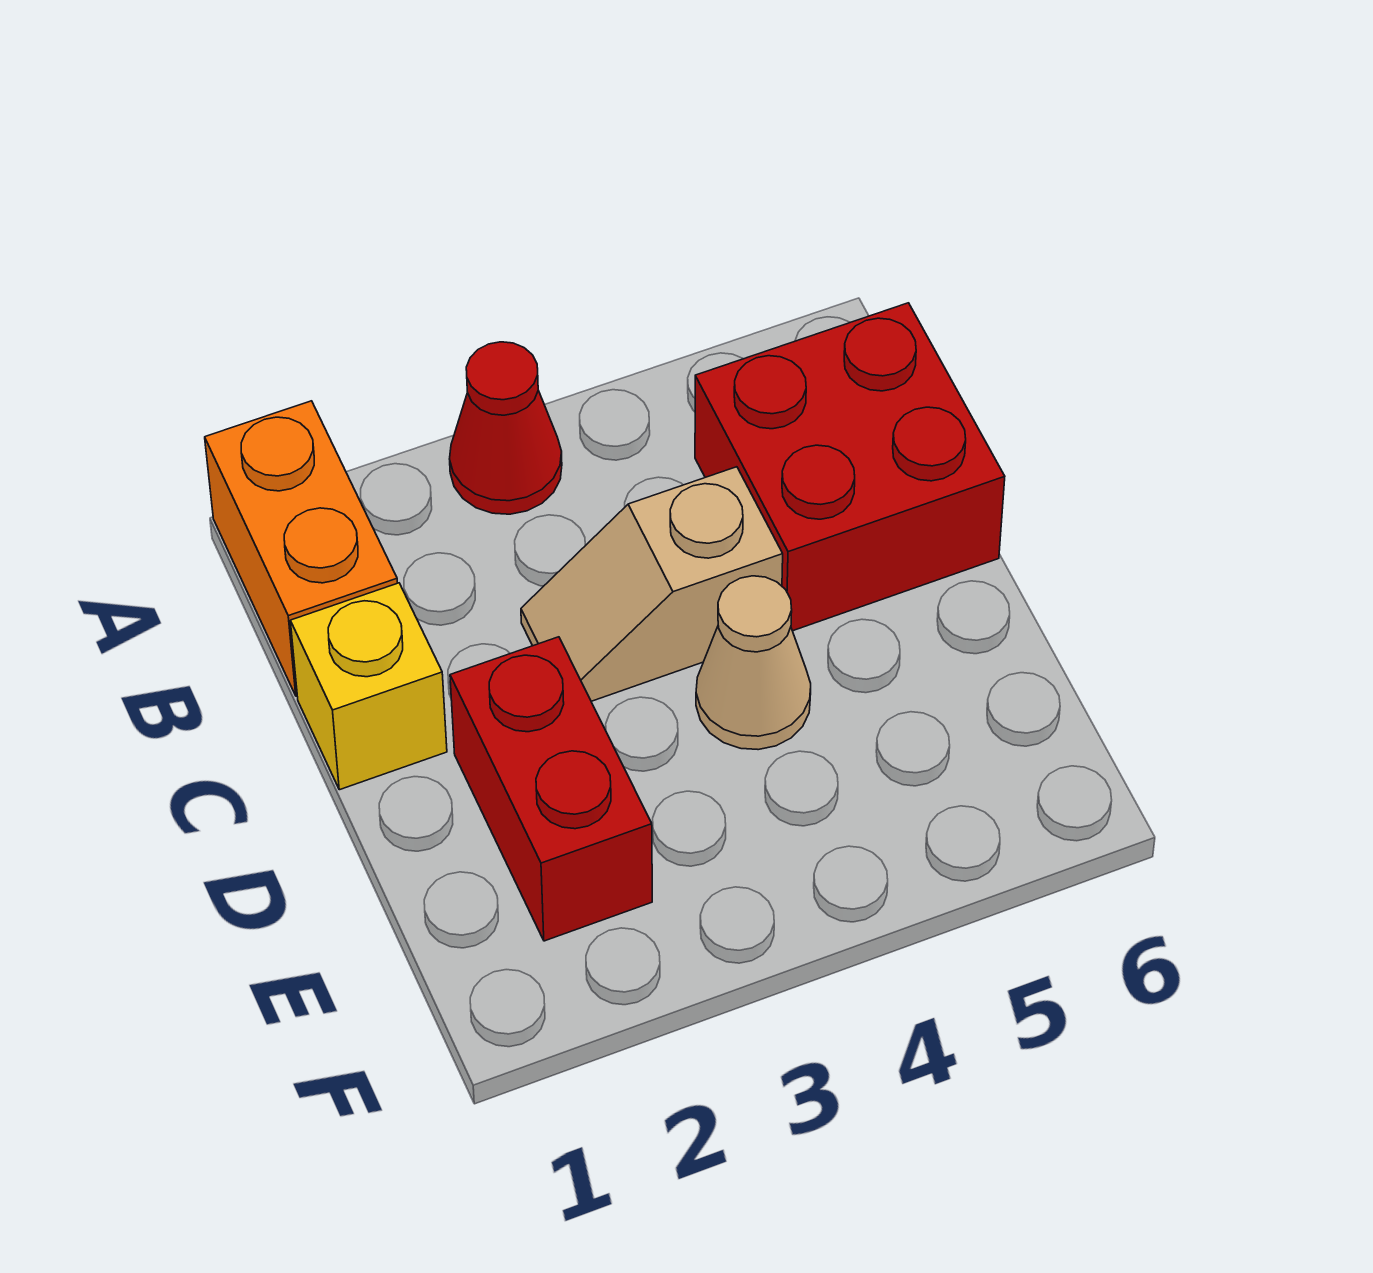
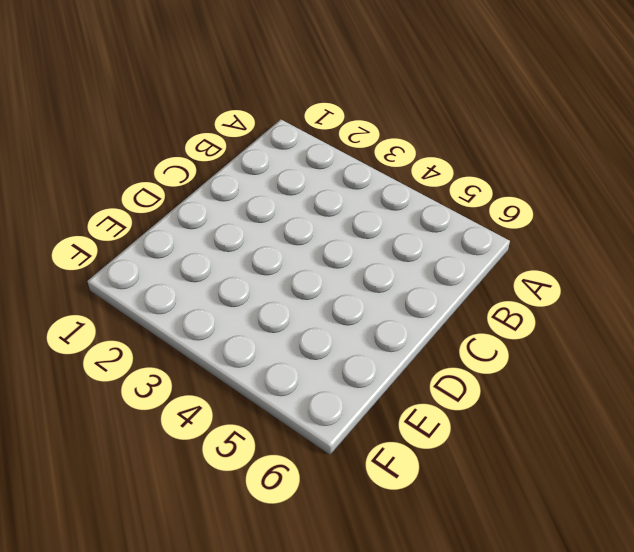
none -> orange 1x2 brick [205,401,397,696]
none -> red 1x1 cone [450,342,562,514]

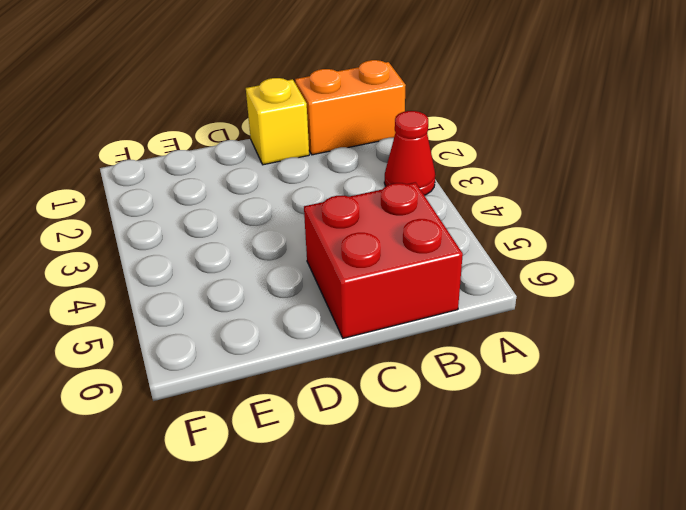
none -> tan 1x2 slope [521,467,783,701]
none -> red 1x2 brick [450,637,652,941]

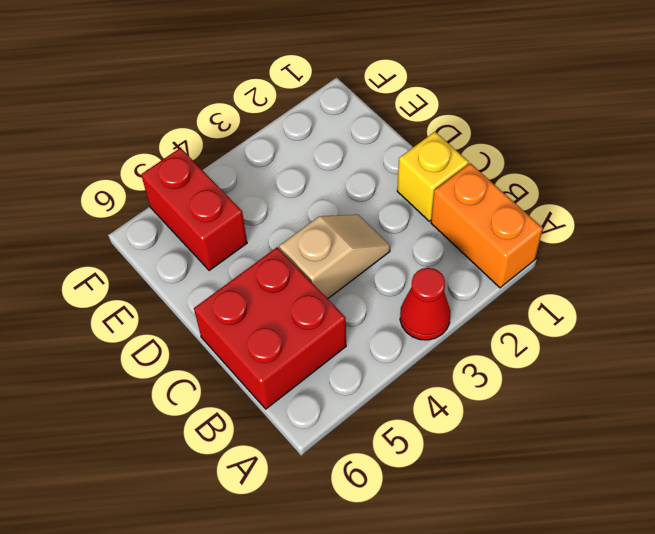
red 1x2 brick [141,148,247,271] -> red 1x2 brick moved to [450,637,652,941]
none -> tan 1x1 cone [696,576,811,750]

